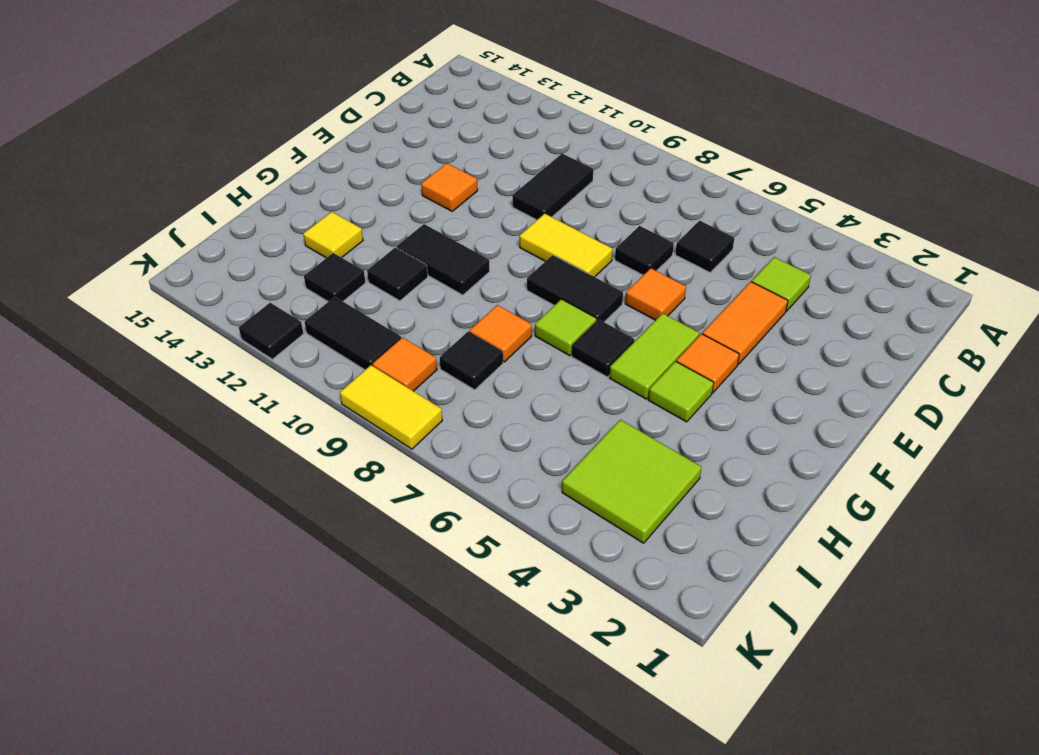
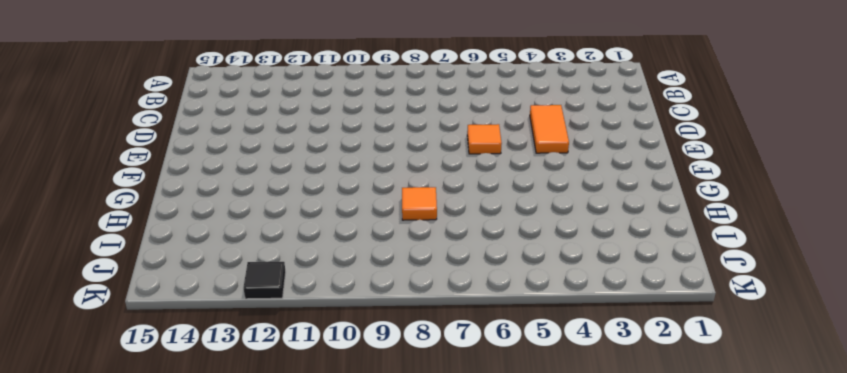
none -> lime 1x1 tile [752,257,811,311]
none -> black 1x1 tile [675,221,734,272]
none -> black 1x2 tile [512,154,593,220]

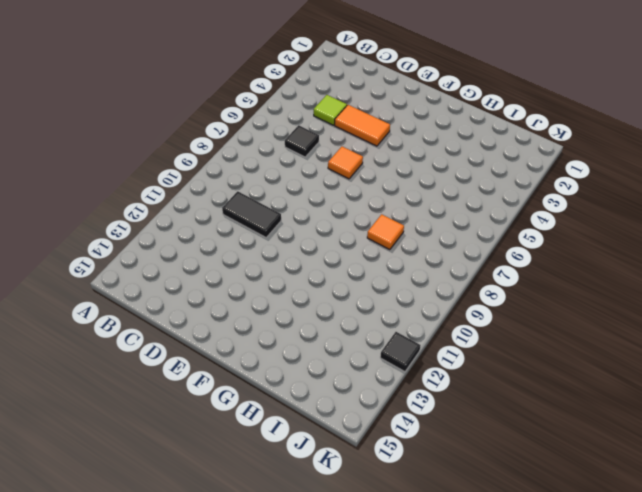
none -> black 1x1 tile [615,226,674,275]
none -> yellow 1x2 tile [519,214,613,277]
none -> orange 1x1 tile [421,163,478,211]

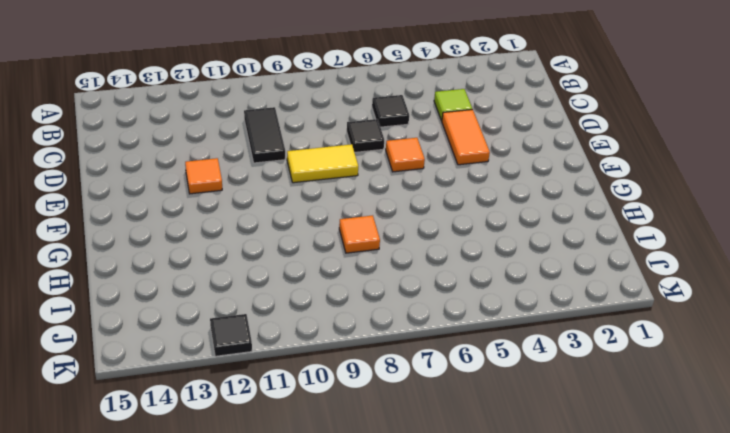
none -> orange 1x1 tile [676,334,739,393]
none -> lime 1x2 tile [610,313,699,399]
none -> black 1x2 tile [527,255,623,322]

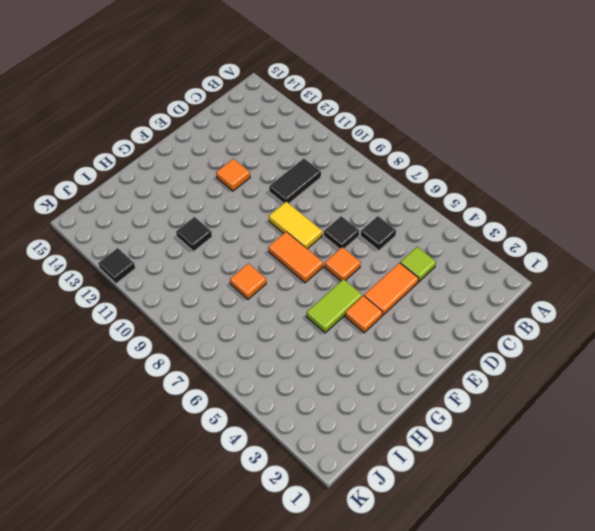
orange 1x2 tile [268,232,323,283] -> black 1x2 tile [527,255,623,322]
none -> lime 1x1 tile [649,361,714,422]
none -> black 1x1 tile [572,319,634,377]
none -> lime 1x1 tile [535,299,596,356]

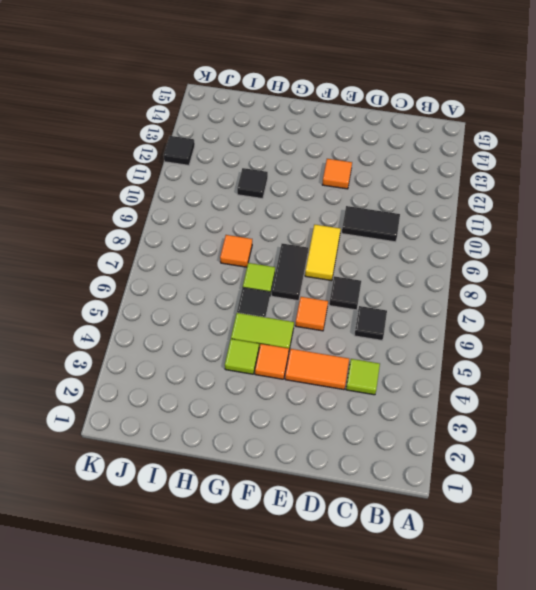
none -> black 1x2 tile [397,224,490,295]
none -> yellow 1x1 tile [303,212,363,258]
none -> lime 2x2 tile [562,420,702,543]

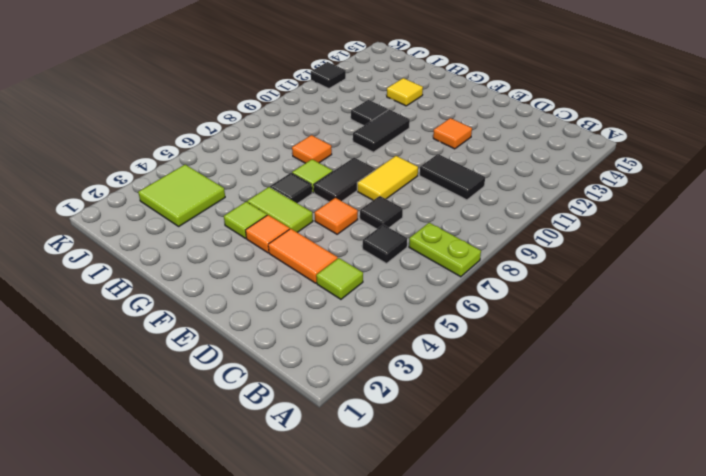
lime 1x2 plate [409,223,481,277] -> none
none -> black 1x1 tile [439,331,503,390]
none -> black 1x1 tile [304,253,366,302]
none -> orange 1x1 tile [373,338,437,391]

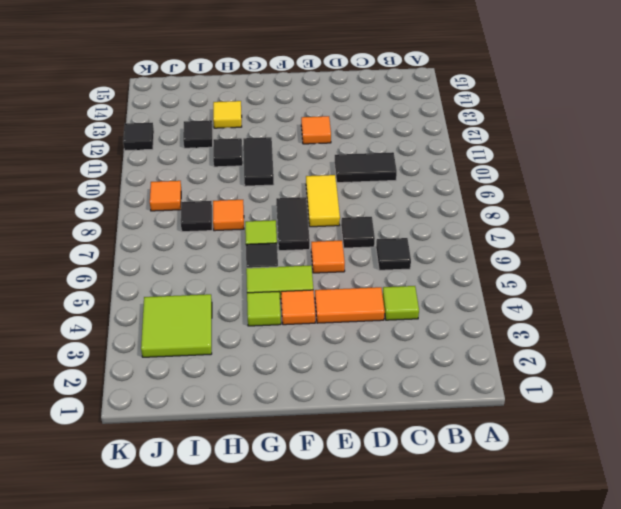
none -> black 1x2 tile [305,297,401,370]
none -> yellow 1x2 tile [340,365,442,449]

